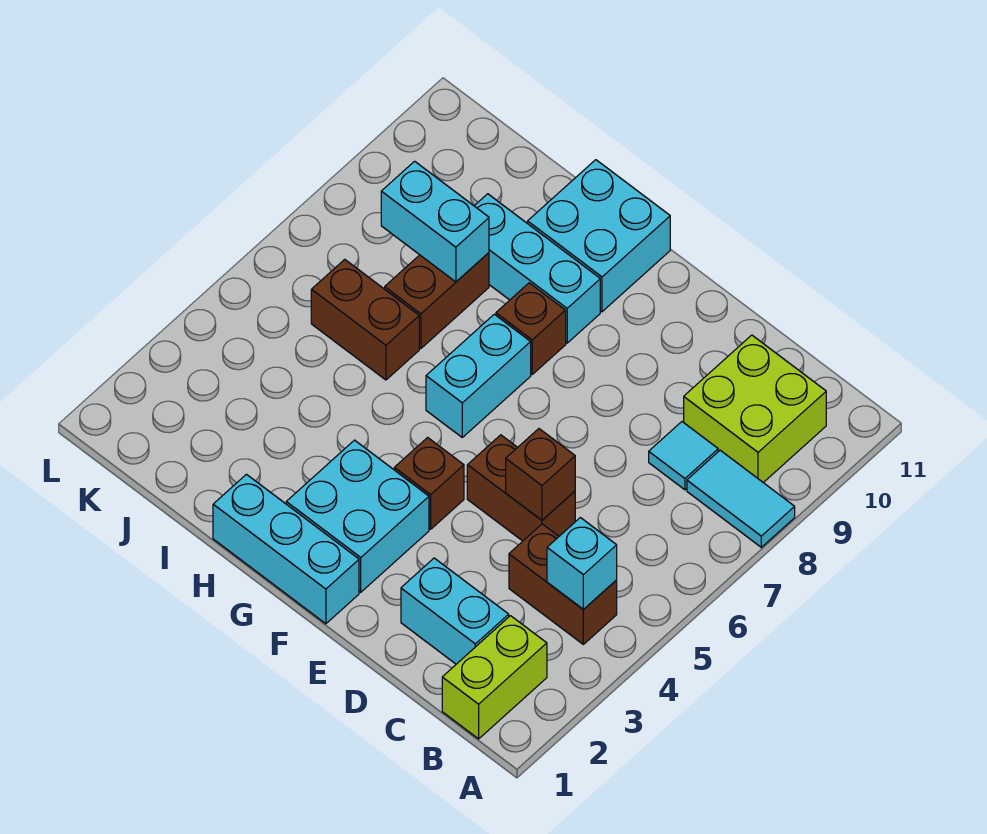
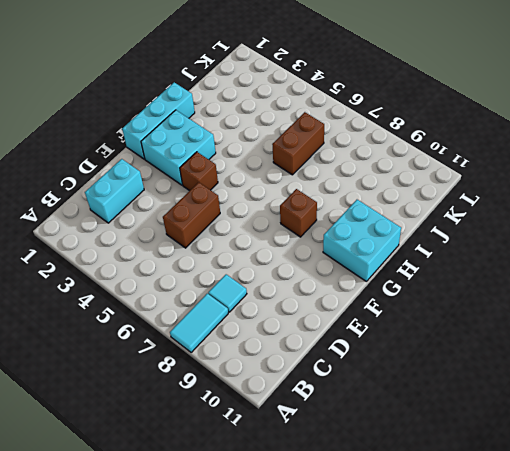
none -> lime 1x2 brick [442,616,547,739]
none -> brown 1x2 brick [509,524,617,644]
none -> lime 2x2 brick [684,335,826,483]

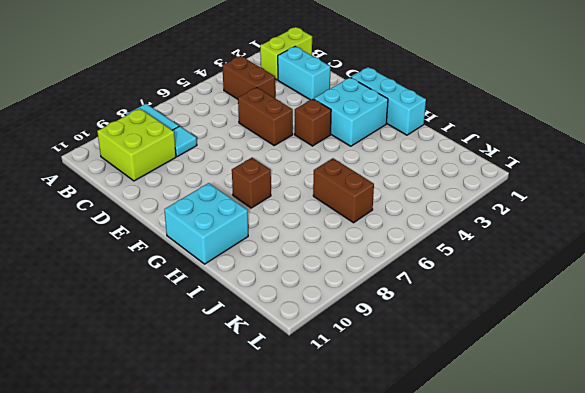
none -> cyan 1x2 brick [426,314,531,437]
none -> cyan 1x3 brick [475,194,600,343]
none -> brown 1x2 brick [385,253,489,348]

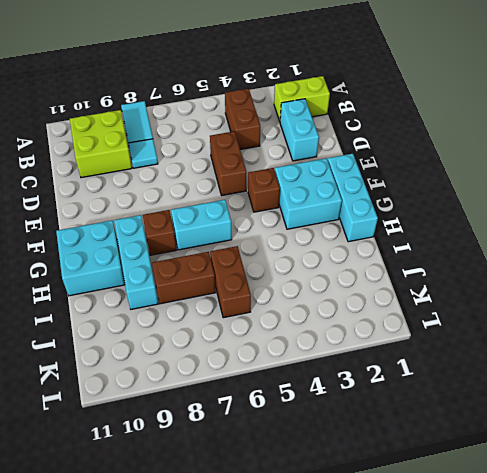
none -> cyan 1x1 brick [547,518,617,610]
none -> brown 1x1 brick [506,429,575,520]
none -> cyan 1x2 brick [381,161,489,282]

